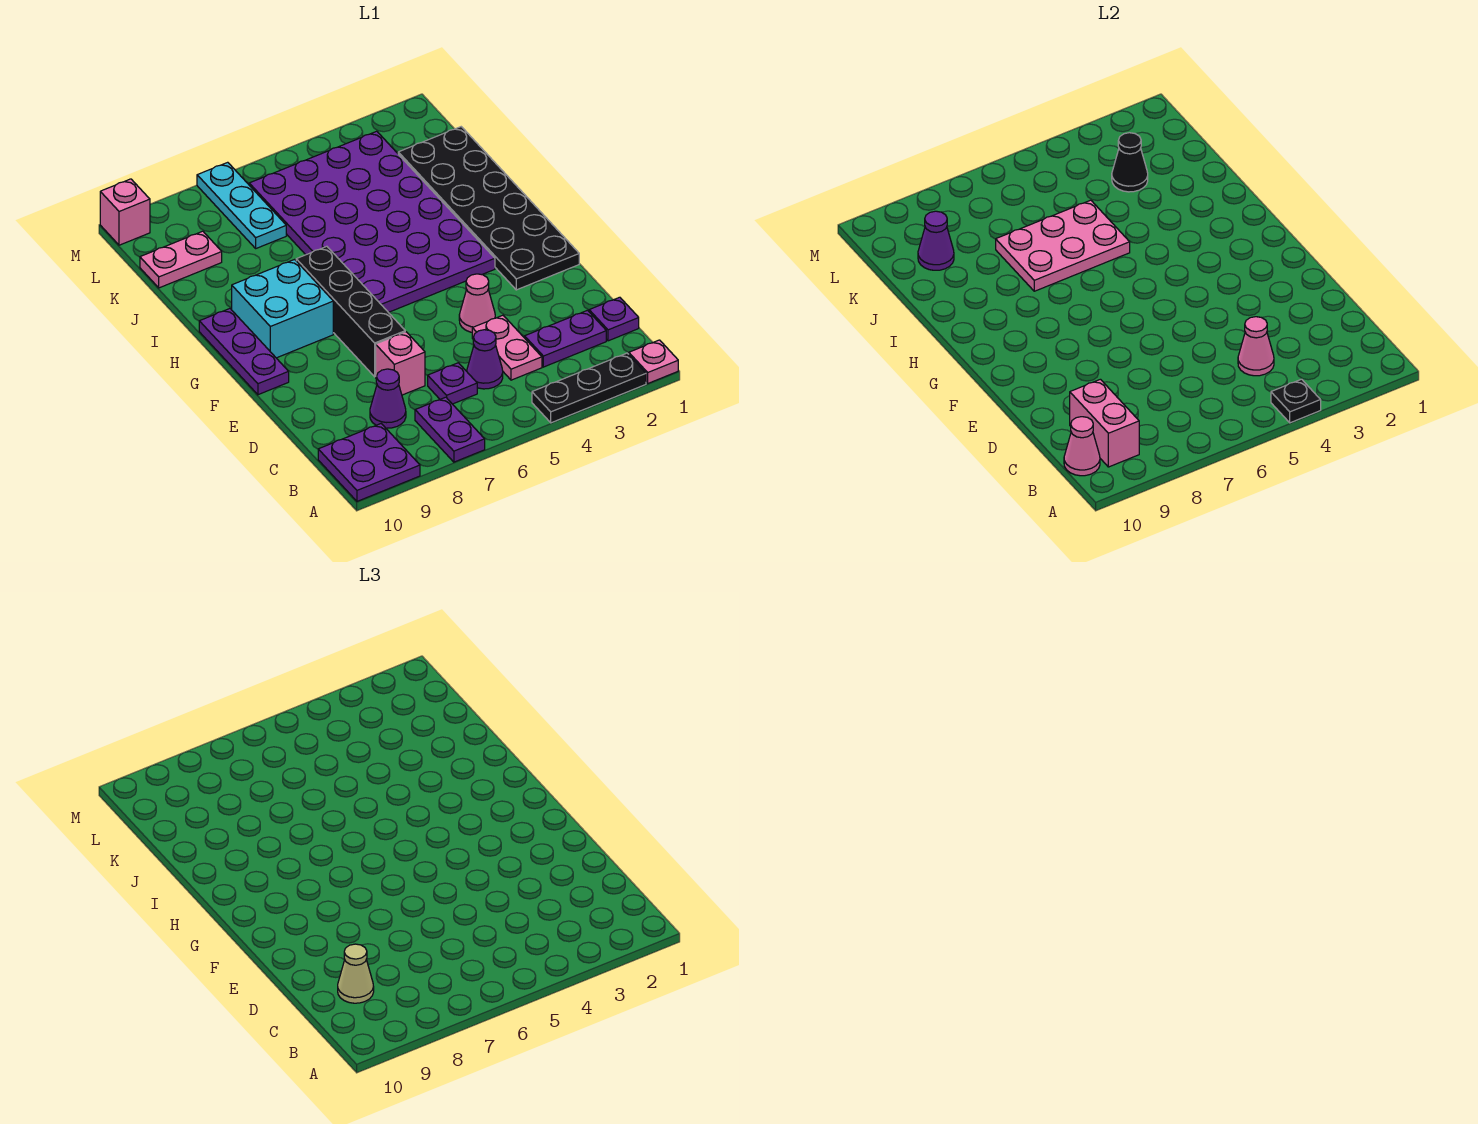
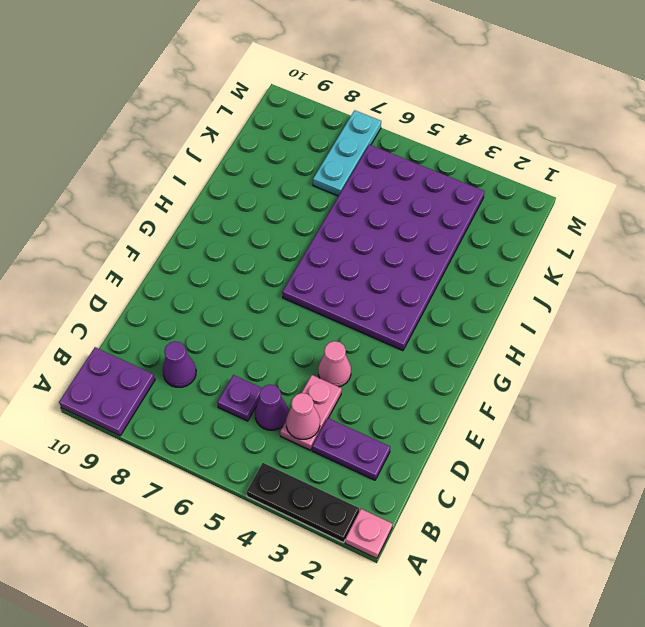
none -> purple 1x2 plate [415,397,485,462]
none -> purple 1x1 plate [589,297,639,341]
none -> pink 1x1 brick [376,332,425,395]

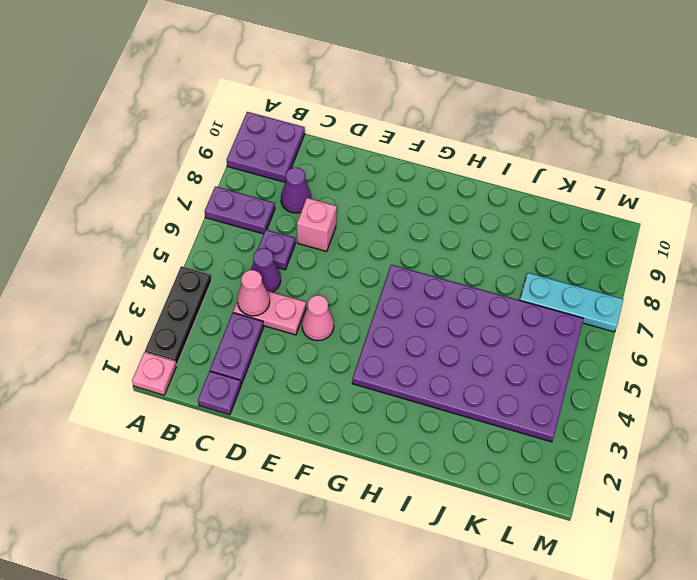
none -> black 1x4 brick [296,246,405,377]
none -> black 2x6 plate [398,127,579,290]
none -> purple 1x3 plate [199,309,289,395]

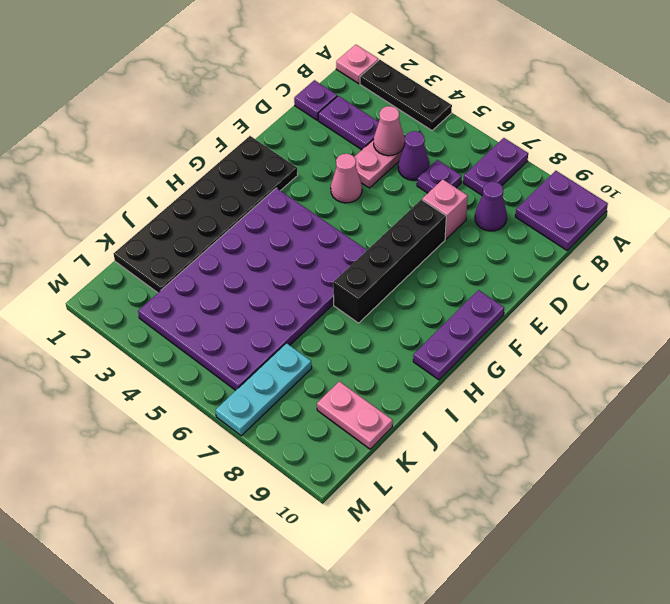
none -> cyan 2x2 brick [232,260,333,358]
none -> pink 1x1 brick [100,179,150,245]
none -> black 1x1 plate [1271,379,1321,423]

